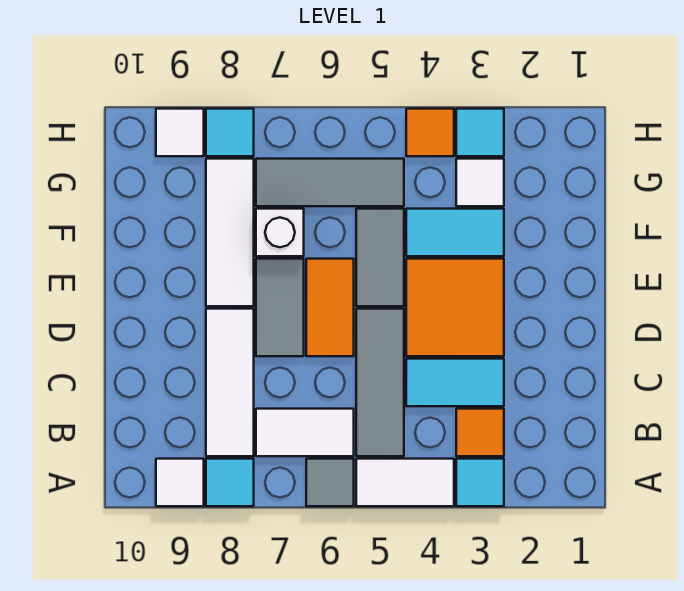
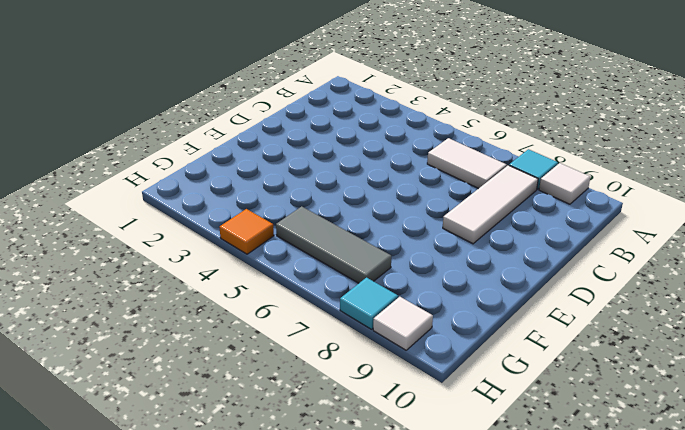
none -> cyan 1x1 tile [456,459,504,506]
none -> white 1x2 tile [356,459,454,506]
none -> grey 1x1 tile [306,459,354,506]

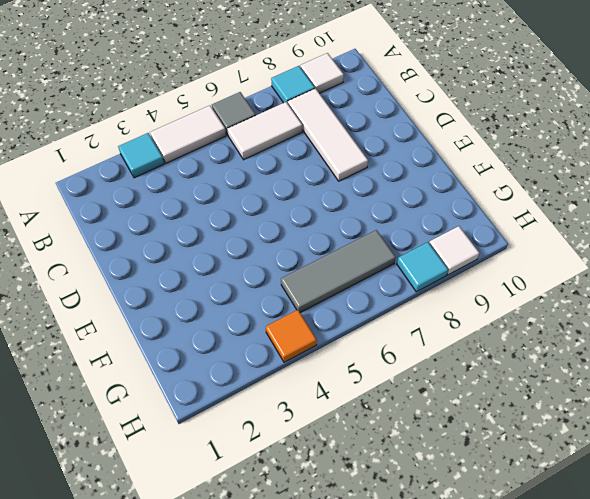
none -> orange 1x1 tile [456,409,504,456]
none -> grey 1x3 tile [356,309,404,456]
none -> cyan 1x2 tile [406,359,504,406]

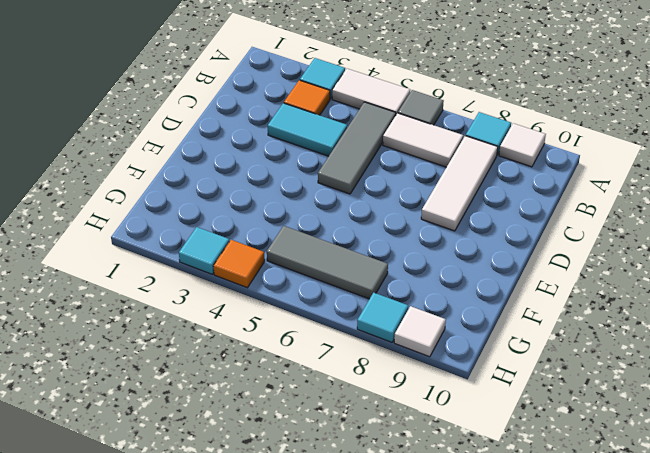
none -> orange 2x2 tile [406,259,504,356]
none -> orange 1x2 tile [306,259,354,356]
none -> grey 1x2 tile [256,259,304,356]

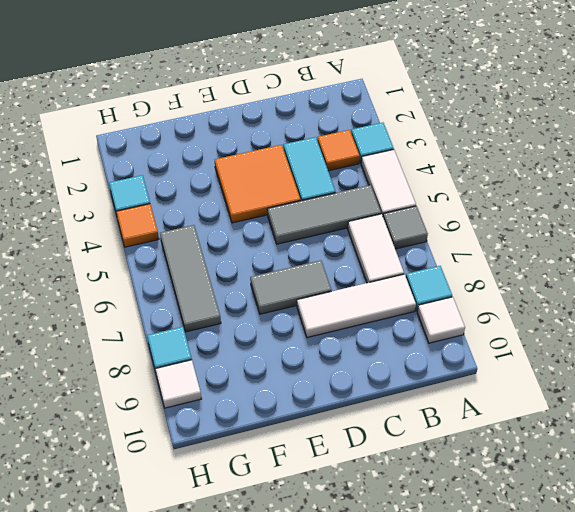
none -> orange 1x2 tile [306,259,354,356]
none -> grey 1x2 tile [356,209,404,306]
none -> white 1x3 tile [206,159,254,306]

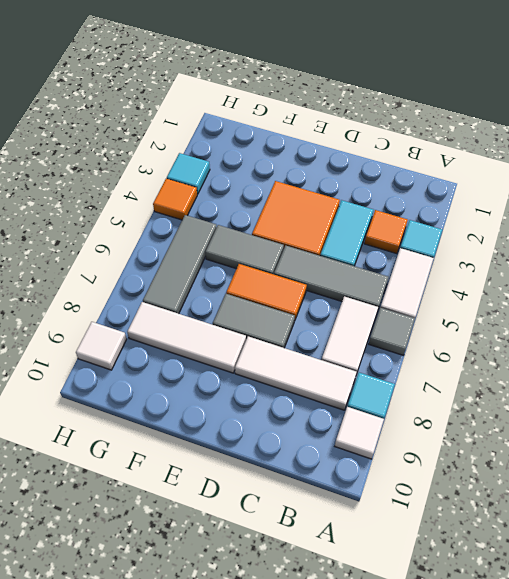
none -> cyan 1x2 tile [406,209,504,256]
none -> white 1x1 brick [256,209,304,256]
none -> white 1x1 tile [456,159,504,206]

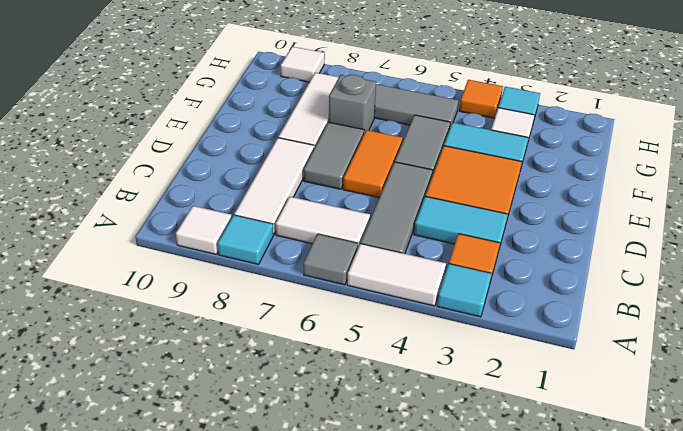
grey 1x1 brick [329,75,376,133] -> white 1x1 brick [256,209,304,256]
none -> cyan 1x1 tile [206,109,254,156]

